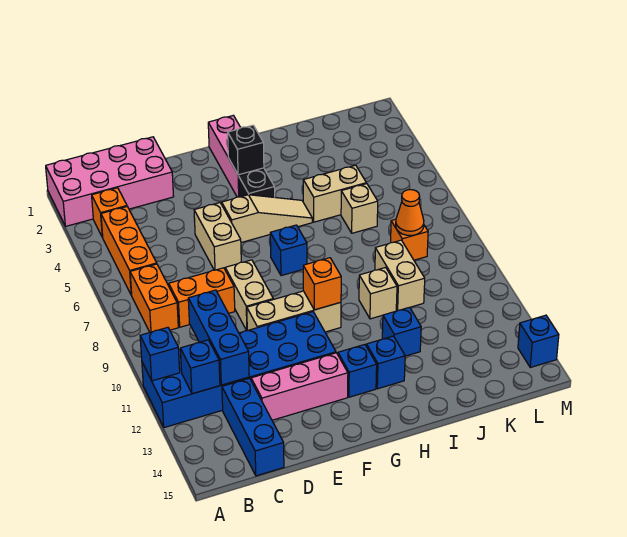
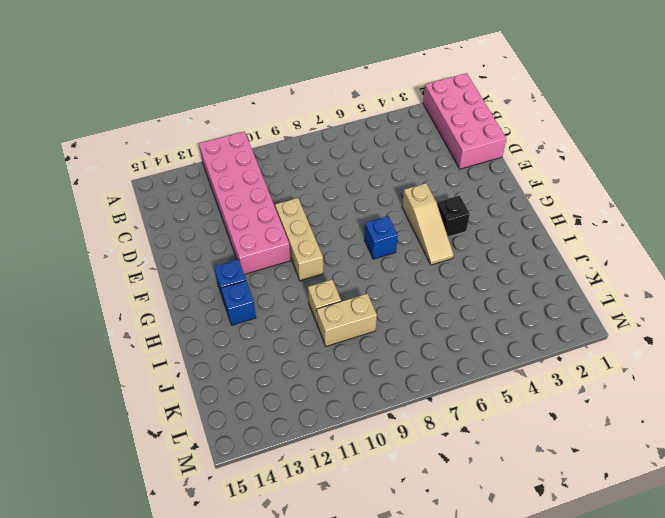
pink 2x6 brick [199,131,291,274] -> blue 2x6 brick [142,312,336,428]
none -> orange 1x1 brick [92,188,127,237]
none -> orange 1x3 brick [101,207,157,295]
none -> orange 1x2 brick [130,264,178,332]
none -> orange 1x2 brick [169,268,235,327]

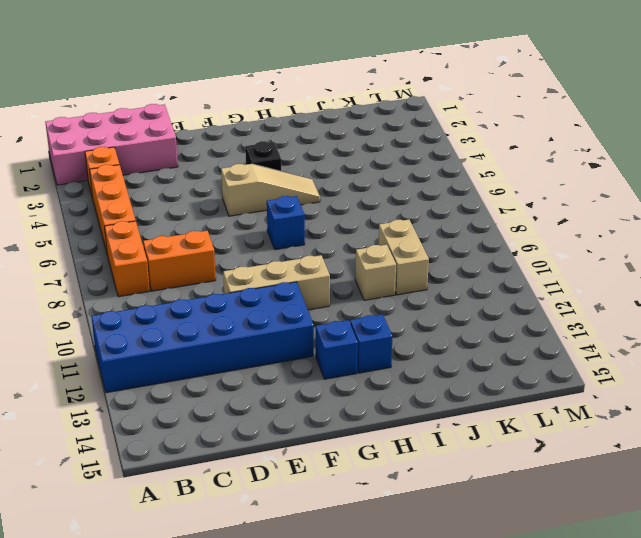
none -> blue 1x3 brick [222,378,284,476]
none -> pink 1x3 brick [251,353,348,420]
none -> tan 1x2 brick [194,203,241,270]
none -> tan 1x2 brick [225,260,273,331]

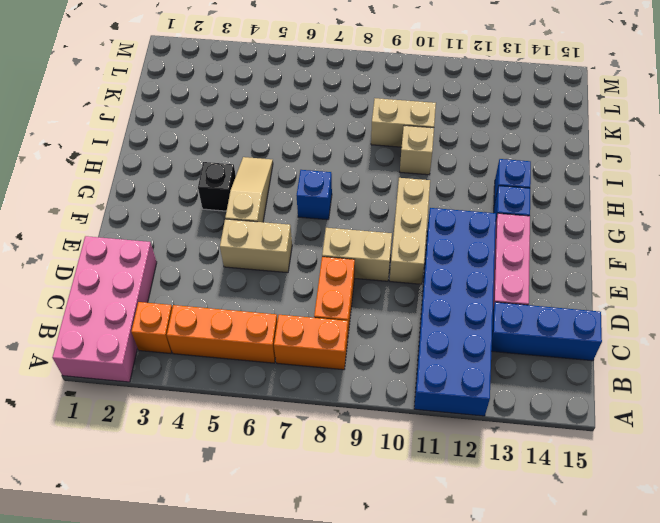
none -> pink 1x3 brick [208,115,264,197]
none -> tan 1x2 brick [303,165,366,222]
none -> blue 1x1 brick [382,307,421,356]
none -> tan 1x1 brick [341,184,378,233]

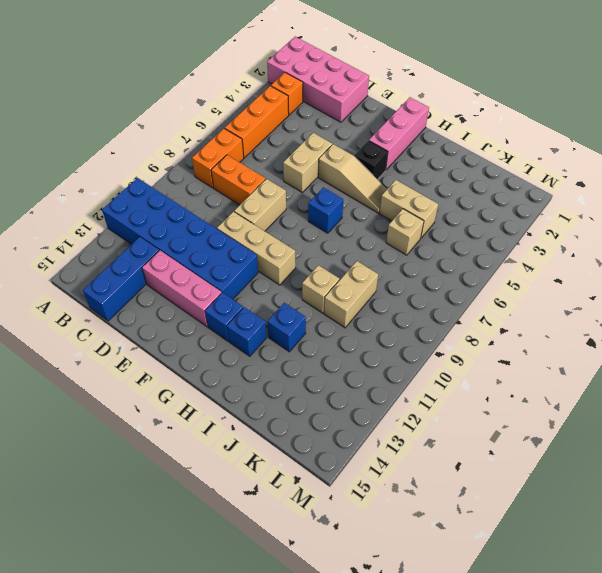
none -> orange 1x1 brick [391,219,428,260]
none -> blue 1x1 brick [518,315,559,367]
none -> blue 1x1 brick [140,327,180,381]
none -> blue 1x1 brick [180,340,220,394]

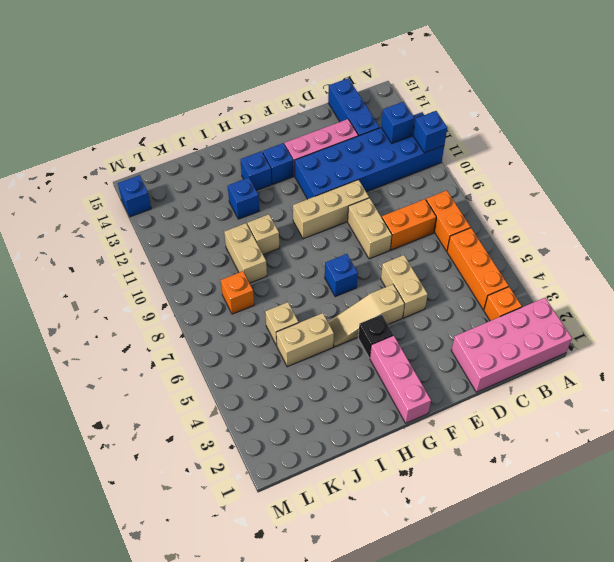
none -> blue 1x3 brick [188,290,249,385]
none -> black 1x1 brick [228,125,264,175]
none -> orange 1x1 brick [303,258,341,310]
none -> orange 1x1 cone [396,190,424,236]

